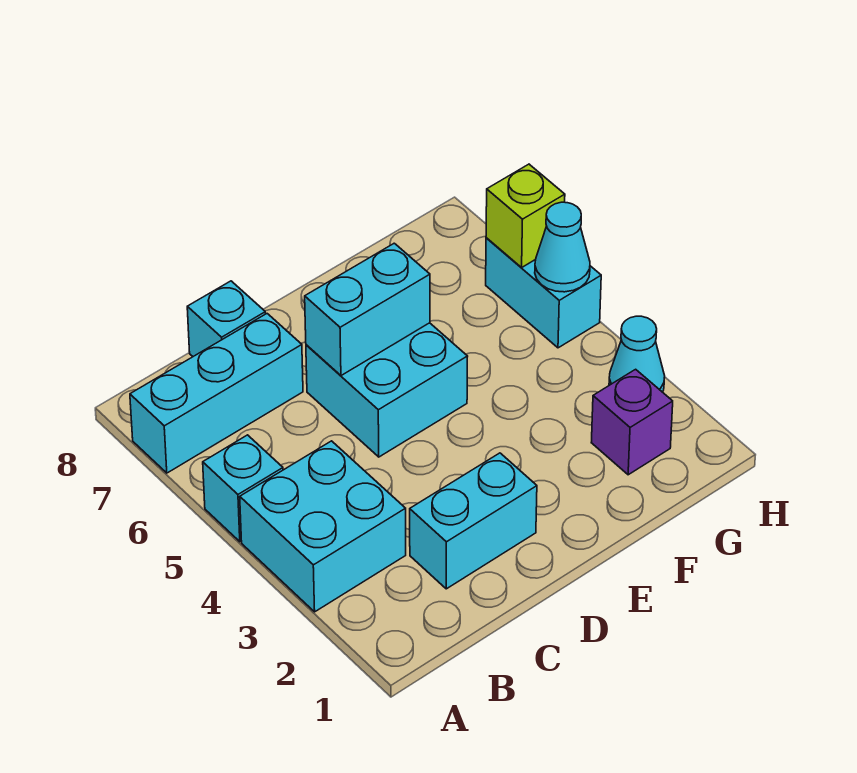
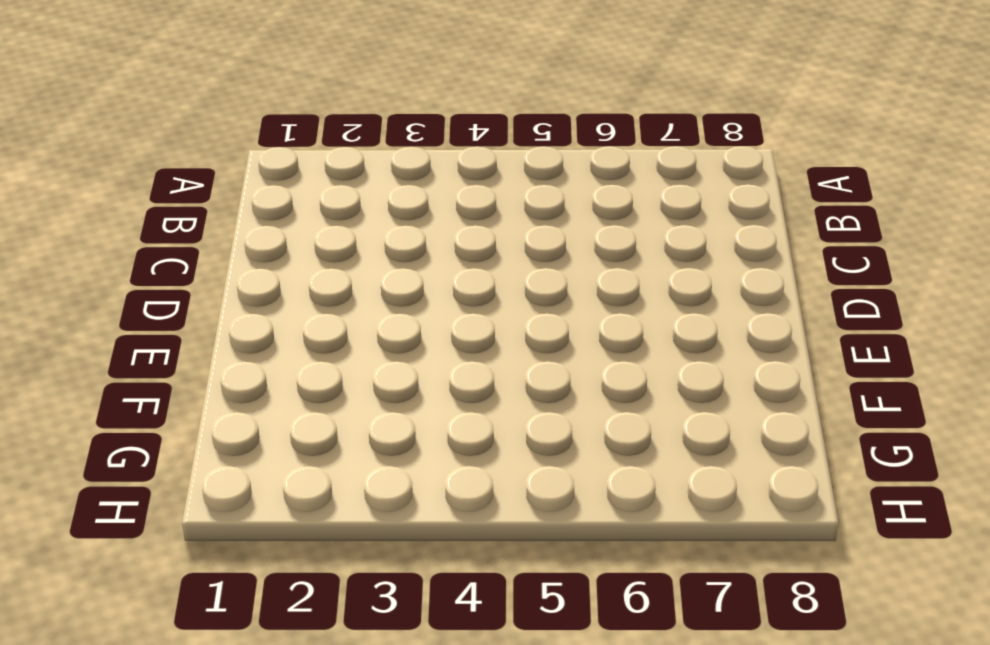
none -> cyan 2x2 brick [240,441,406,612]
none -> cyan 1x1 brick [203,435,283,542]
none -> cyan 1x3 brick [130,314,303,473]

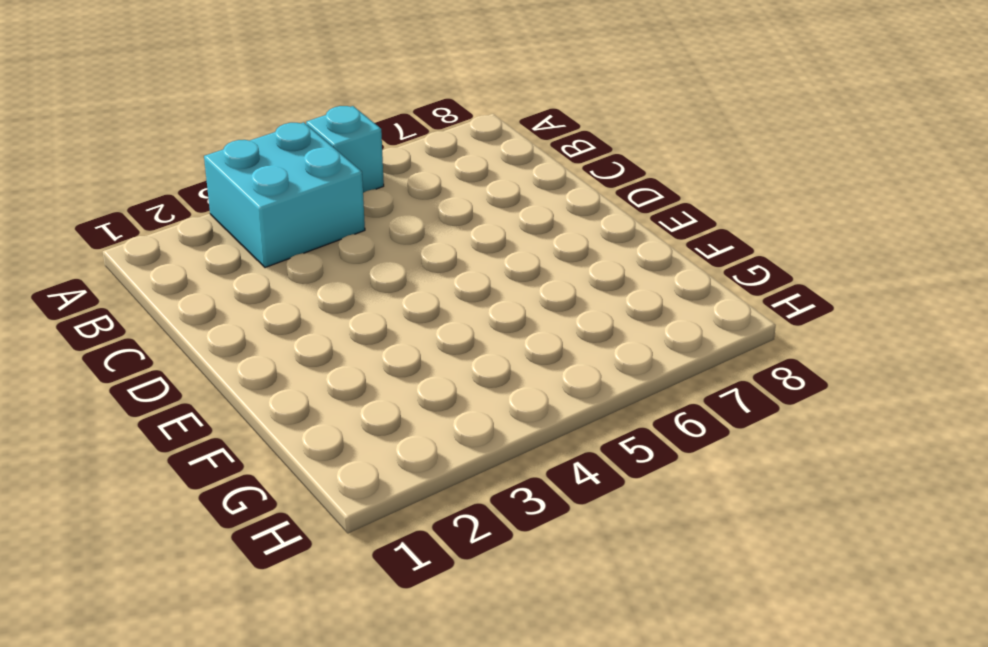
none -> cyan 1x3 brick [130,314,303,473]
none -> cyan 1x2 brick [410,453,537,589]
none -> cyan 1x1 brick [187,281,265,356]

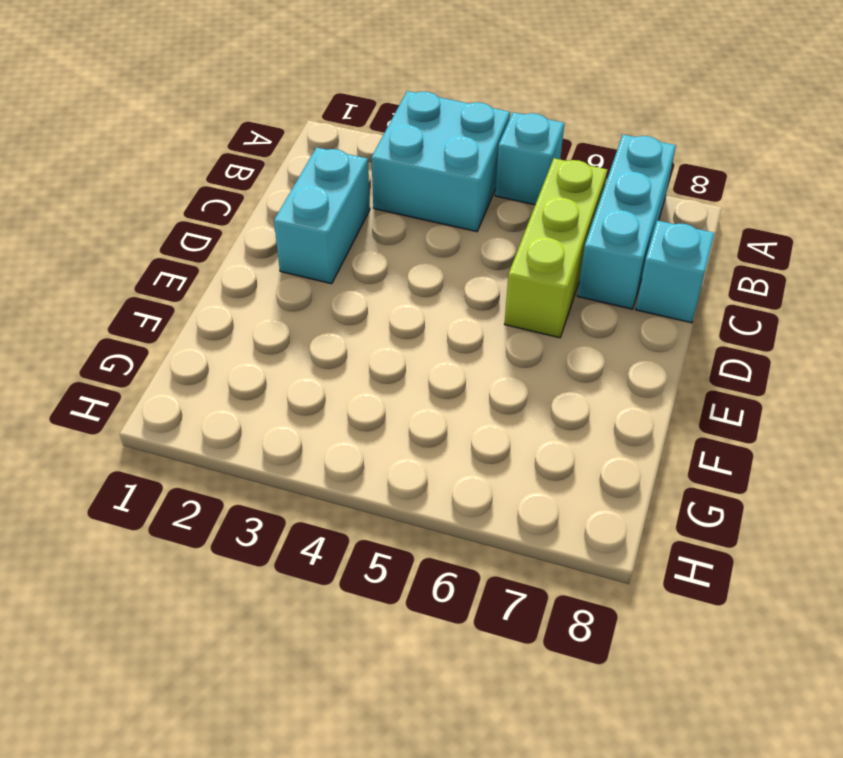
lime 1x3 brick [505,158,607,338] -> cyan 2x2 brick [306,323,468,457]
none -> purple 1x1 brick [591,369,673,475]
none -> cyan 1x1 cone [609,316,665,392]
none -> cyan 1x2 brick [486,238,601,348]

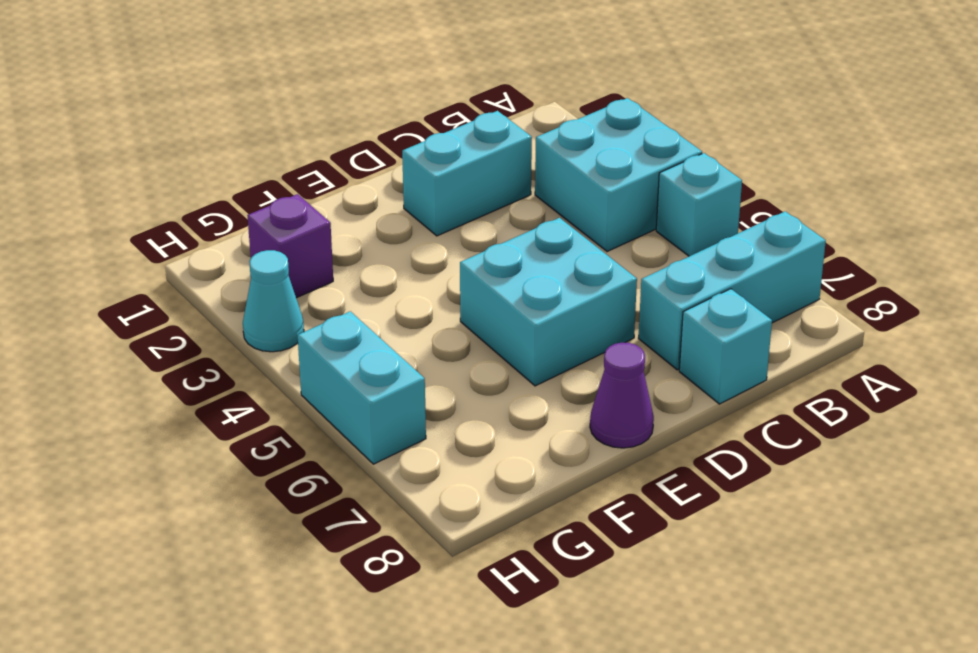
purple 1x1 cone [590,343,654,448] -> none
none -> cyan 1x2 brick [305,243,430,376]
none -> cyan 1x1 cone [535,202,590,292]
none -> lime 1x1 brick [486,164,565,267]

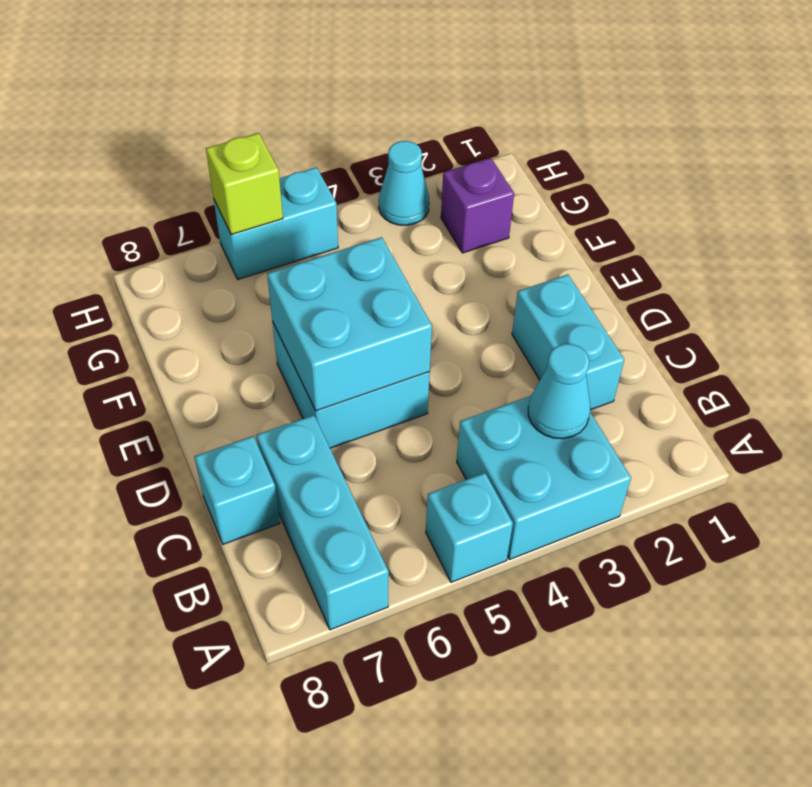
cyan 1x1 cone [528,344,590,439] -> cyan 1x1 cone moved to [535,202,590,292]
cyan 2x2 brick [267,237,432,411] -> cyan 1x2 brick [305,243,430,376]

